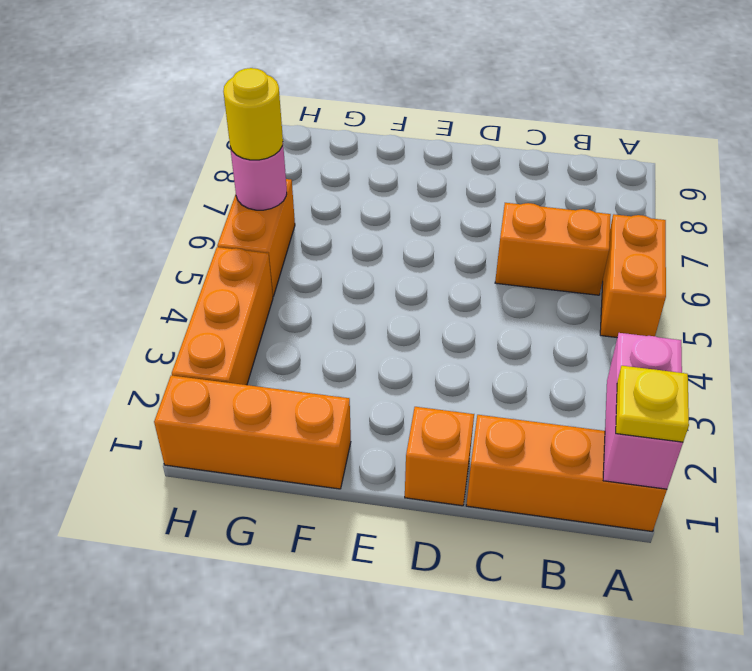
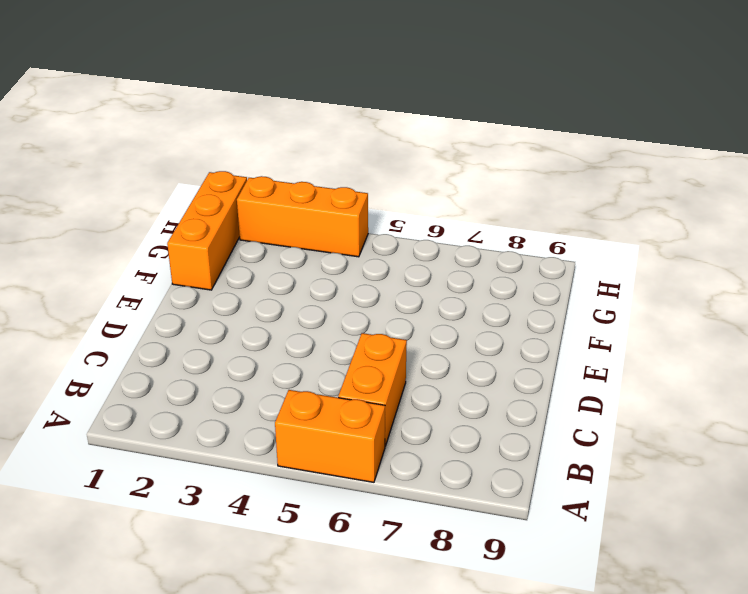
none -> orange 1x3 brick [466,415,667,532]
none -> orange 1x1 brick [405,407,474,506]

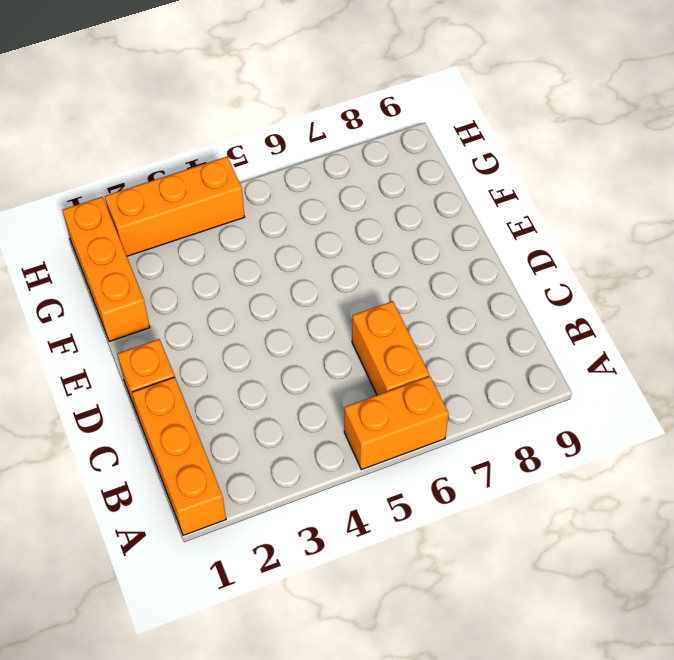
none -> orange 1x2 brick [217,179,295,296]
none -> pink 1x2 brick [603,333,683,489]

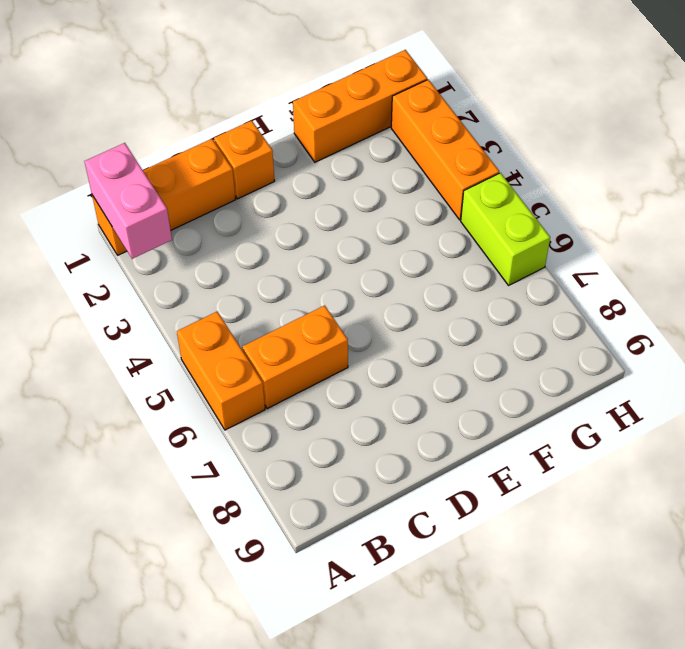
lime 1x2 brick [461,173,550,285] -> orange 1x2 brick [217,179,295,296]
none -> pink 1x1 round brick [230,146,287,210]
none -> yellow 1x1 plate [616,366,689,442]

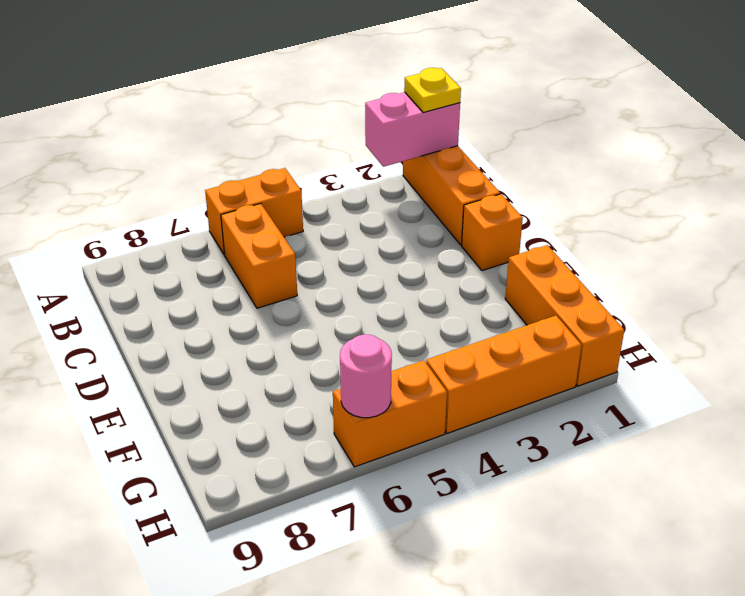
none -> yellow 1x1 round brick [223,68,283,160]

